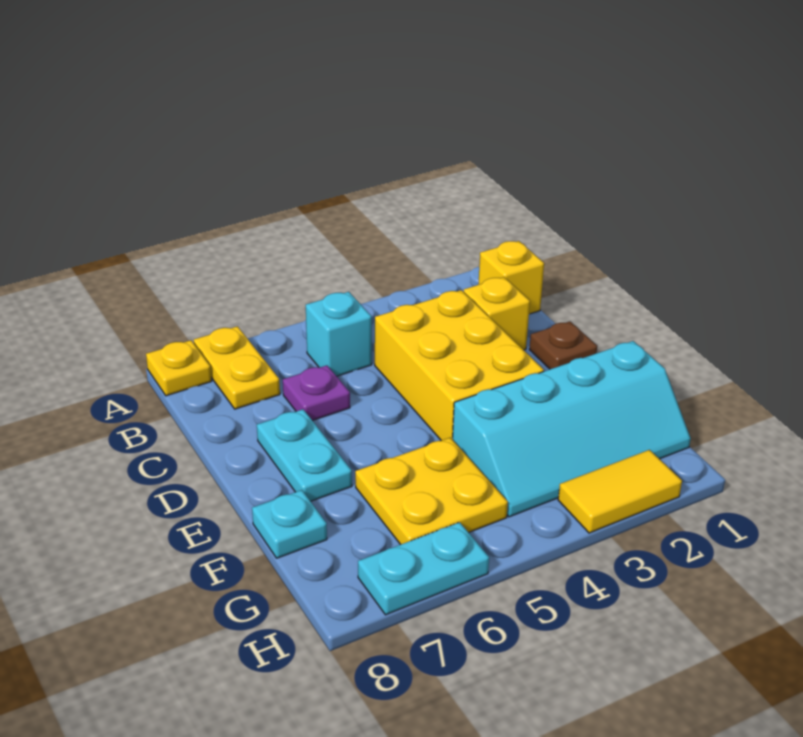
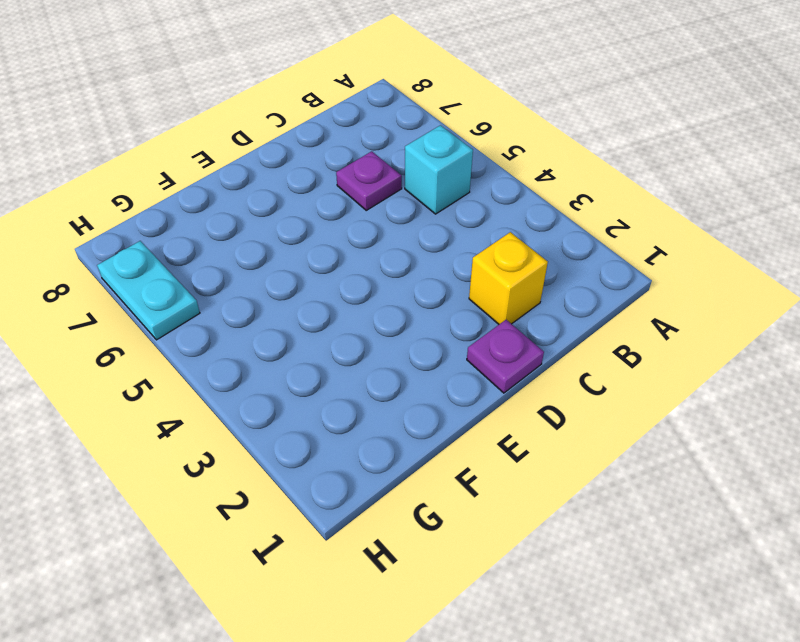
purple 1x1 plate [467,320,544,393] -> brown 1x1 plate [529,321,597,369]
none -> yellow 1x2 plate [194,326,280,409]
none -> yellow 1x1 plate [146,340,211,396]
none -> yellow 1x1 brick [478,241,544,314]

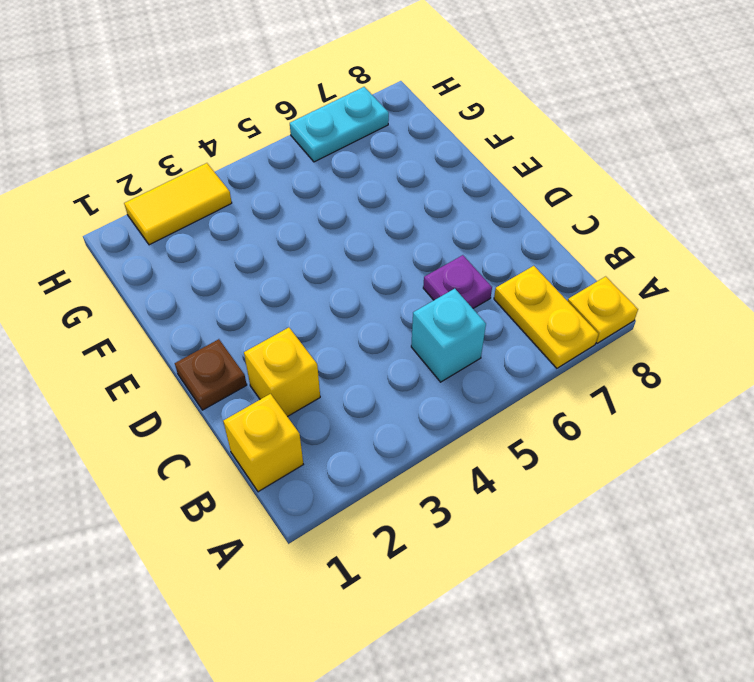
none -> yellow 2x3 brick [375,290,544,441]
none -> cyan 1x2 plate [257,409,352,501]
none -> cyan 2x4 slope [453,341,691,517]

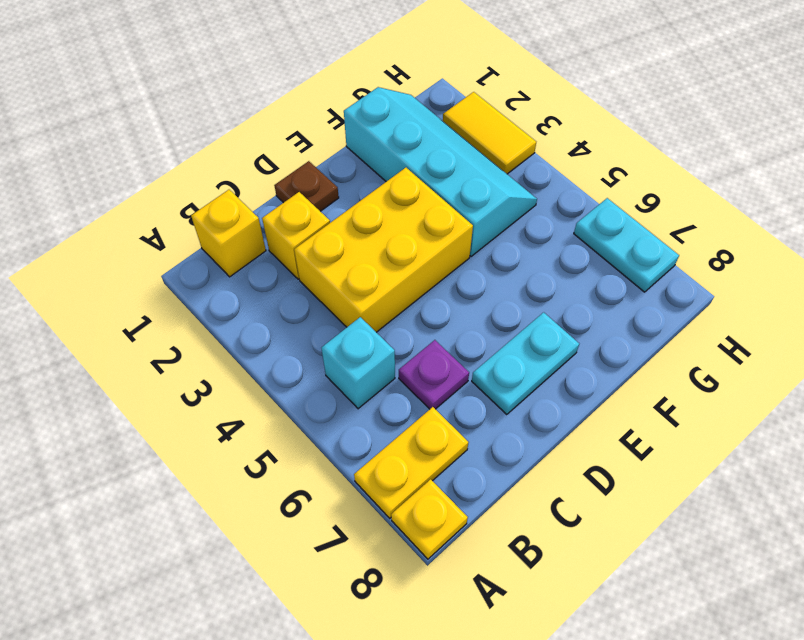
none -> yellow 2x2 plate [355,438,508,545]
none -> cyan 1x1 plate [252,490,327,558]

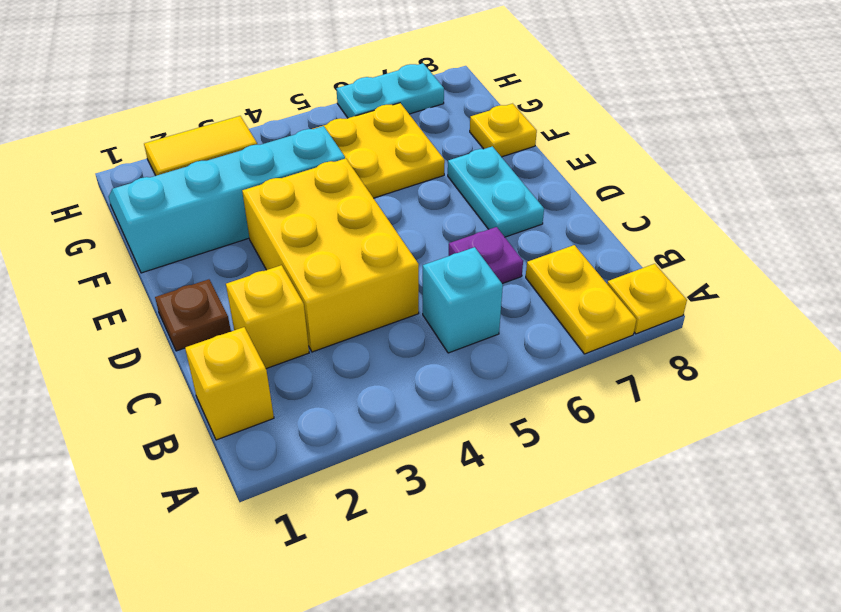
yellow 1x1 plate [470,103,537,157] -> cyan 1x1 plate [252,490,327,558]

